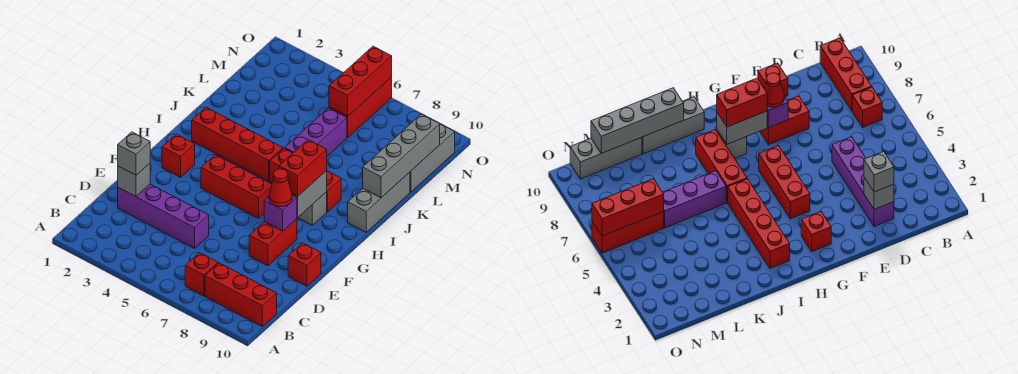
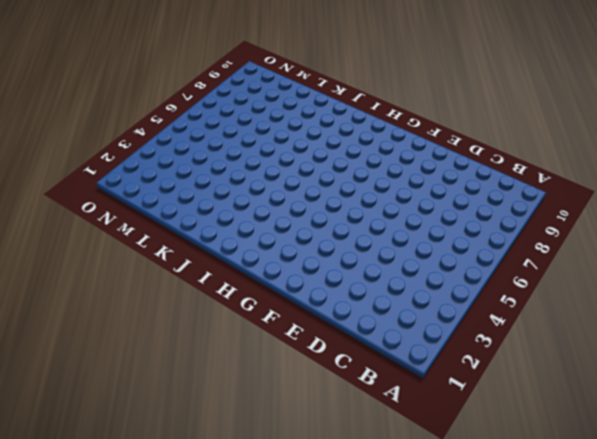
none -> red 1x1 brick [185,253,218,296]
none -> red 1x3 brick [205,263,277,326]
none -> purple 1x4 brick [118,184,209,248]

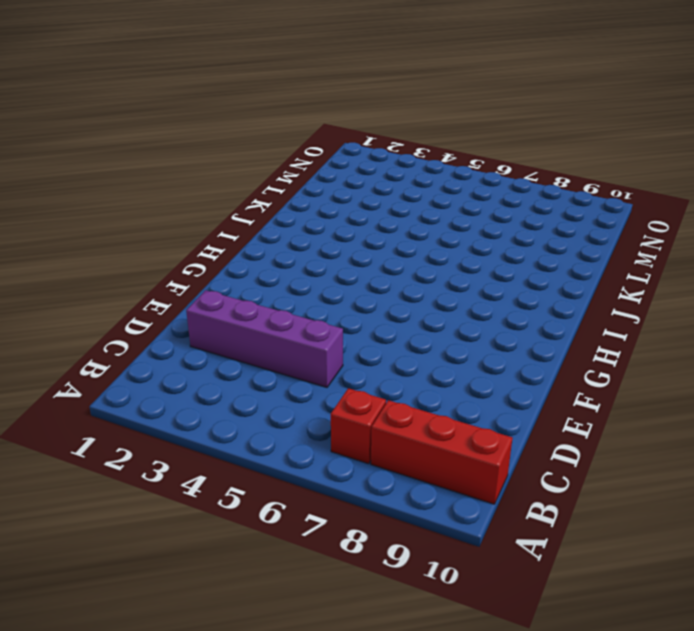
none -> red 1x2 brick [249,219,297,266]
none -> red 1x1 brick [288,243,321,286]
none -> red 1x1 brick [162,134,195,177]

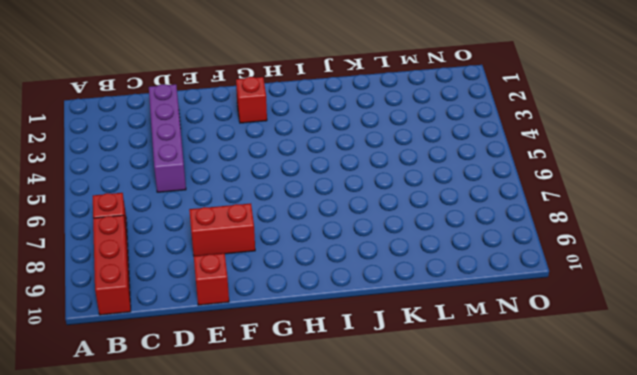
none -> red 1x3 brick [201,155,272,218]
none -> grey 1x1 brick [298,192,327,225]
none -> red 1x4 brick [192,107,283,181]

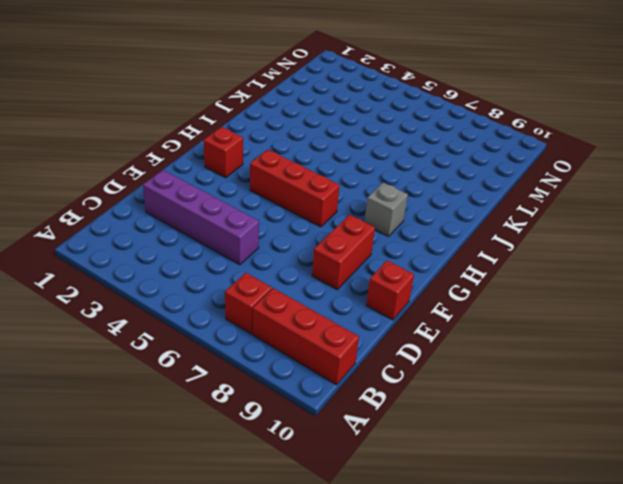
none -> red 1x4 brick [192,107,283,181]
none -> red 1x3 brick [270,148,341,212]
none -> grey 1x3 brick [348,172,410,232]

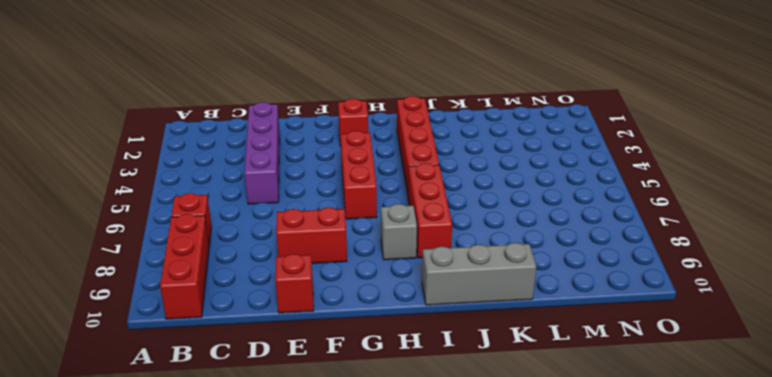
none -> purple 1x3 brick [285,108,347,156]
none -> grey 1x3 brick [410,124,455,192]
none -> red 1x3 brick [329,77,392,138]

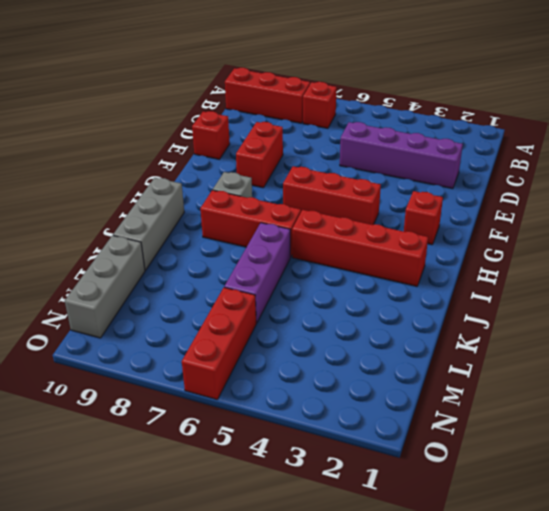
none -> grey 1x1 brick [118,163,150,197]
none -> purple 1x1 brick [264,195,297,231]
none -> grey 1x2 brick [292,171,327,218]

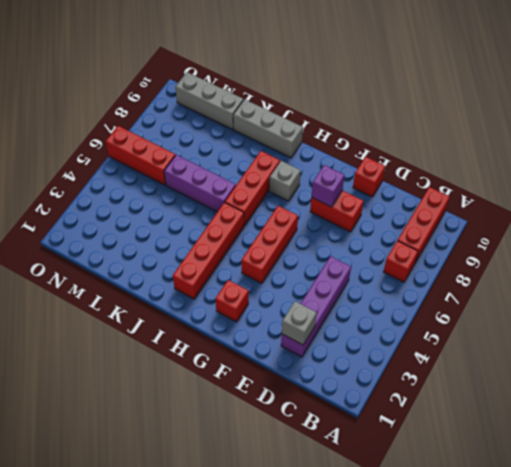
none -> grey 1x2 brick [292,171,327,218]
none -> grey 1x4 brick [363,114,440,198]
none -> red 1x3 brick [329,46,392,116]

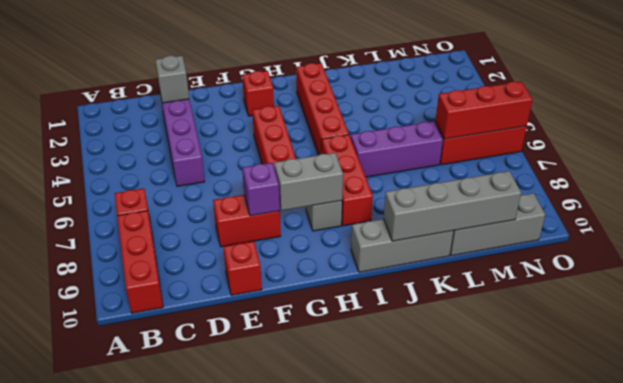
none -> grey 1x1 brick [118,132,150,175]
none -> red 1x1 cone [269,169,292,207]
none -> red 1x2 brick [279,140,327,196]

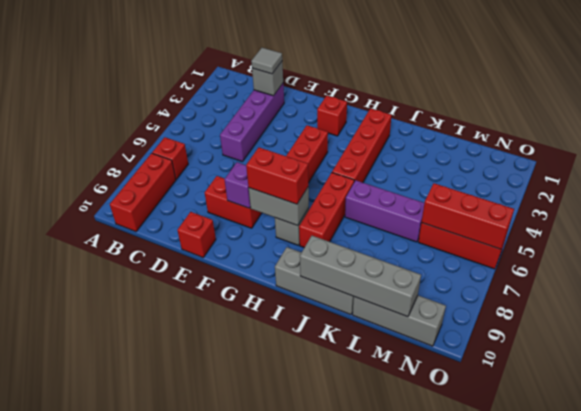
grey 1x1 tile [251,48,282,74] -> grey 1x1 brick [118,132,150,175]
none -> red 1x1 cone [269,169,292,207]

